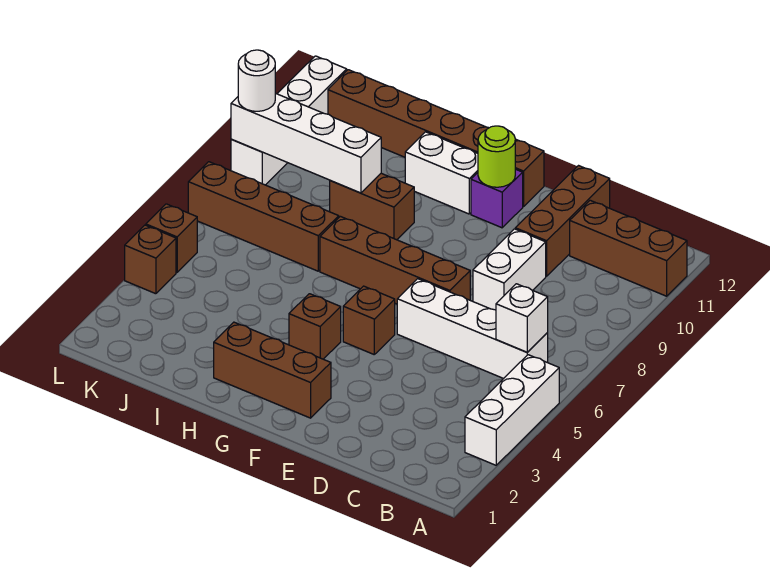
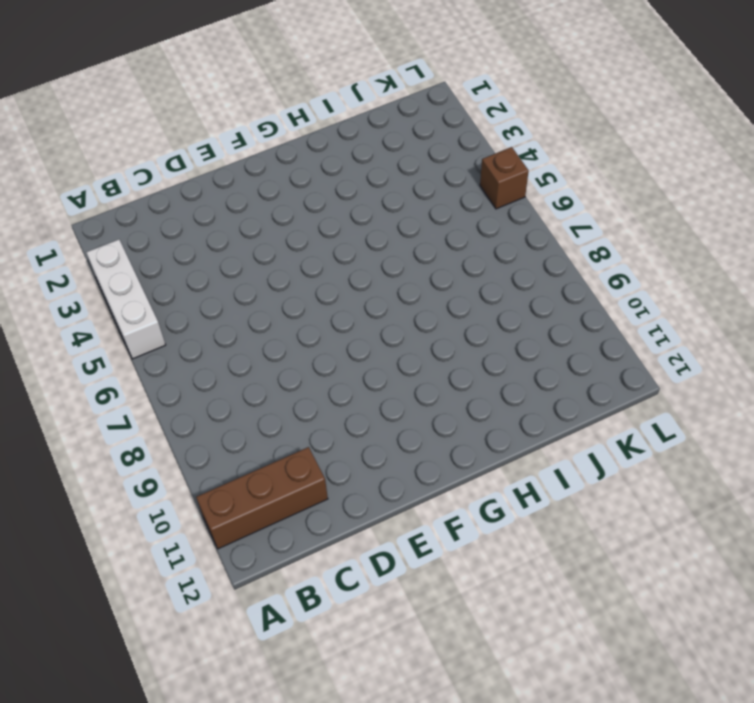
none -> white 1x4 brick [397,279,548,379]
none -> white 1x2 brick [473,229,546,310]
none -> brown 1x3 brick [515,166,610,276]

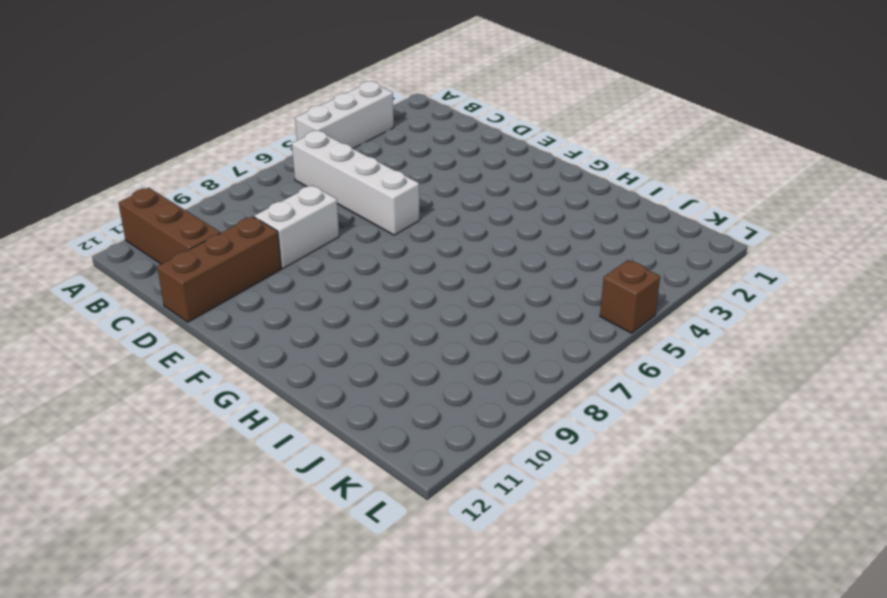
none -> brown 1x4 brick [320,216,470,304]
none -> brown 1x3 brick [214,322,331,418]
none -> brown 1x1 brick [343,286,395,354]

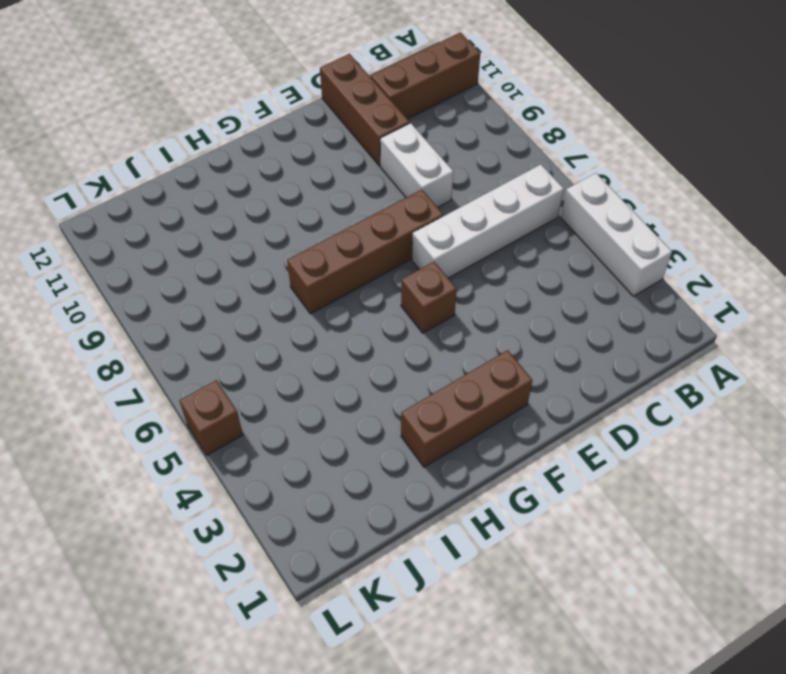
none -> purple 1x1 brick [471,169,523,228]
none -> brown 1x6 brick [328,70,544,207]
none -> brown 1x1 brick [289,294,341,359]

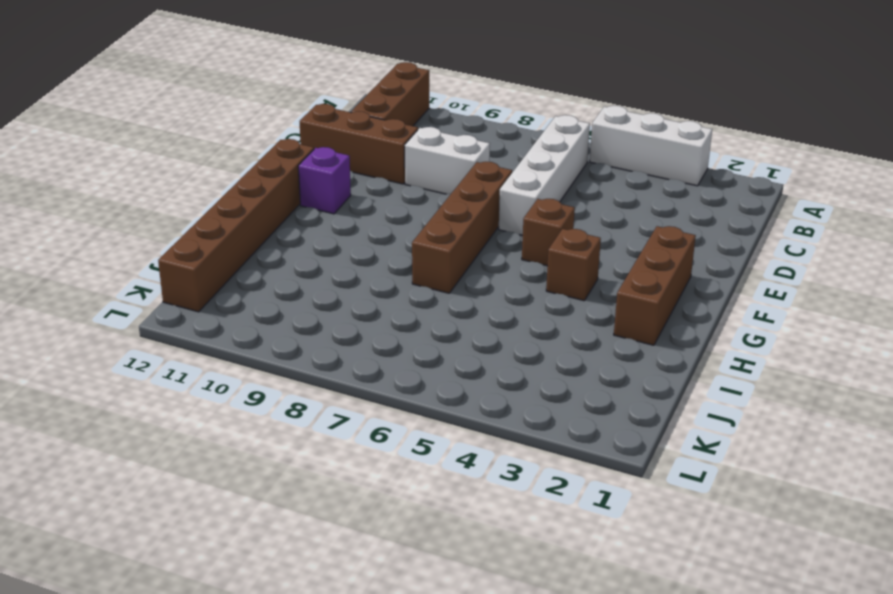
none -> white 1x2 brick [405,132,478,214]
none -> brown 1x2 brick [330,173,414,240]
none -> brown 1x4 brick [188,162,339,271]

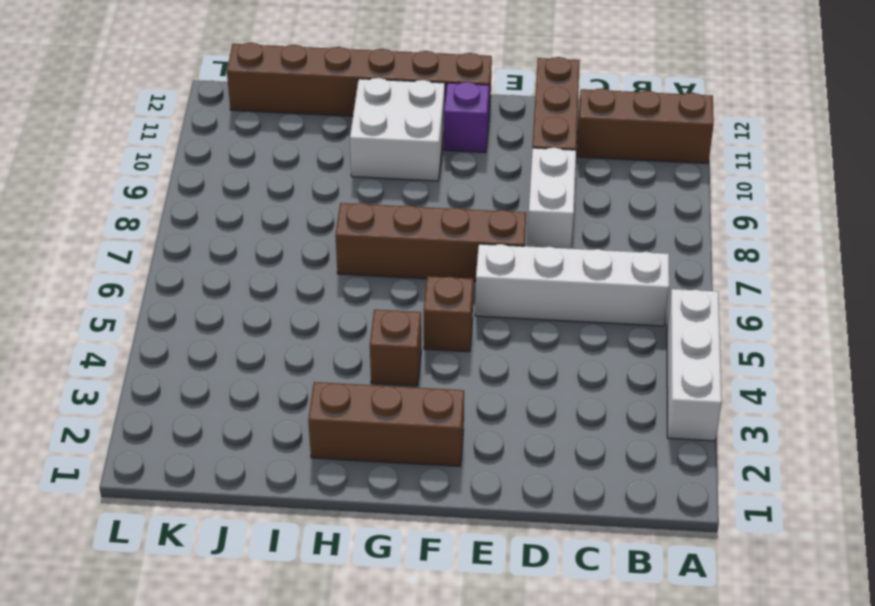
white 2x2 brick [350,78,445,181] -> white 1x2 brick [405,132,478,214]
none -> brown 1x2 brick [330,173,414,240]
none -> brown 1x4 brick [188,162,339,271]
none -> brown 1x1 brick [125,225,176,294]

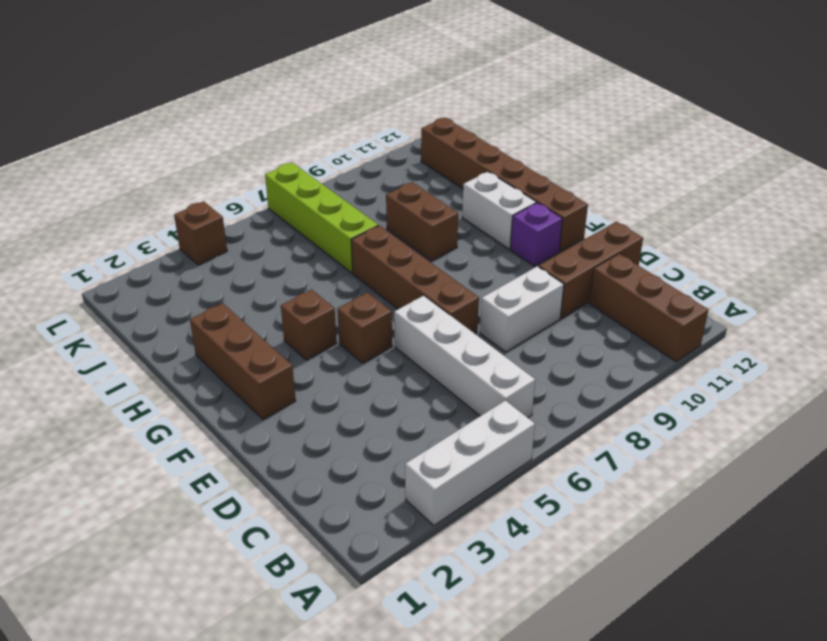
lime 1x4 brick [265,163,378,273] -> brown 1x4 brick [188,162,339,271]
none -> brown 1x1 brick [146,204,197,272]
none -> white 1x4 brick [231,56,347,185]
none -> white 1x1 brick [496,284,548,352]

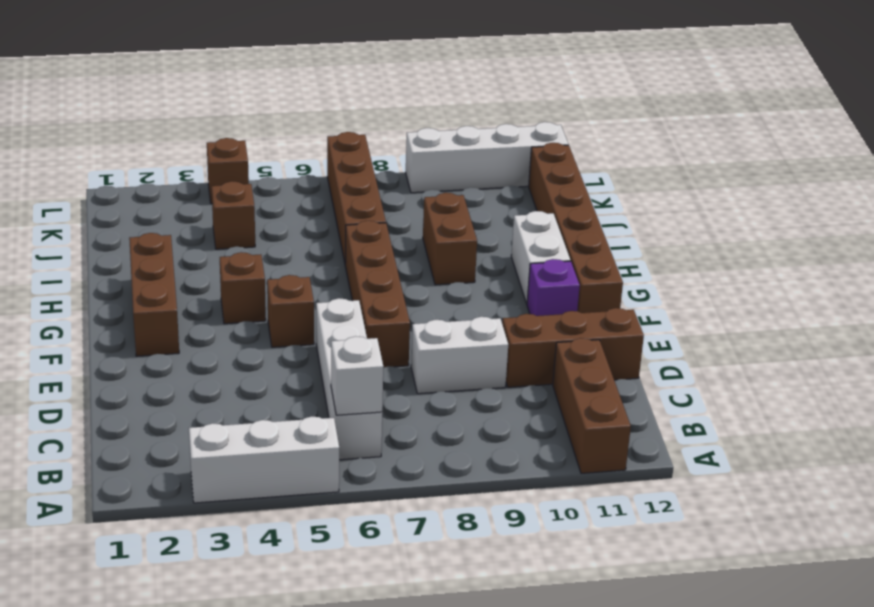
brown 1x1 brick [212,181,255,249] -> brown 1x1 brick moved to [146,204,197,272]
none -> lime 1x1 round brick [478,126,515,187]
none -> white 1x4 brick [231,93,381,193]
none -> white 1x1 round brick [238,50,275,111]

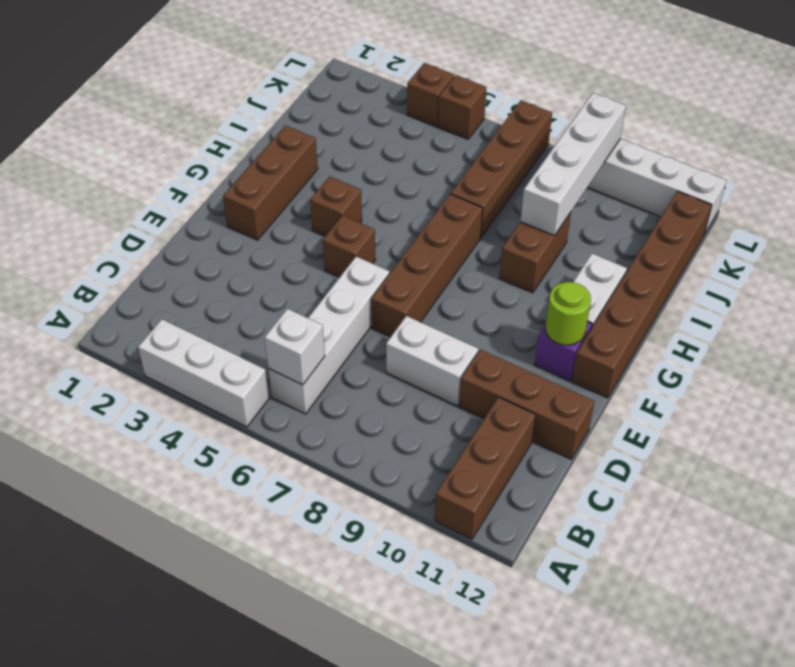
none -> white 1x1 round brick [238,50,275,111]

